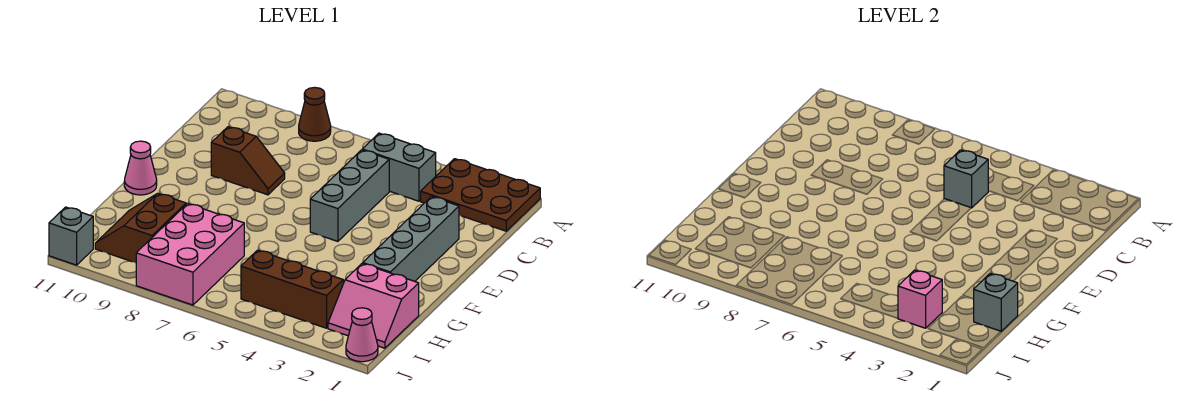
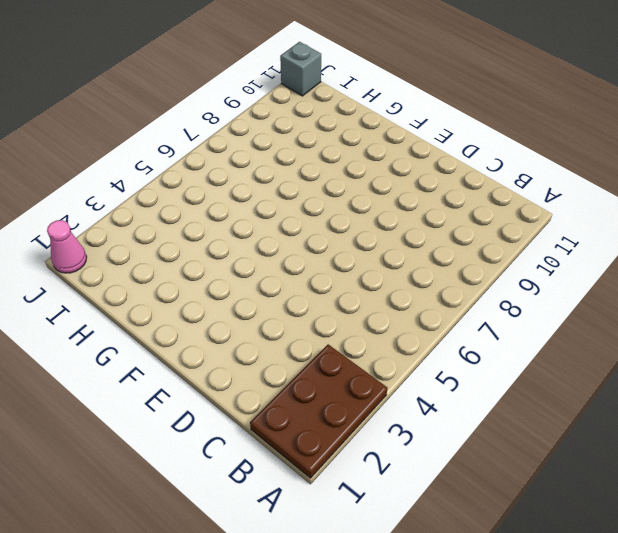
none -> brown 1x1 cone [299,87,331,141]
none -> grey 1x2 brick [362,133,436,201]
none -> grey 1x3 brick [310,150,389,241]

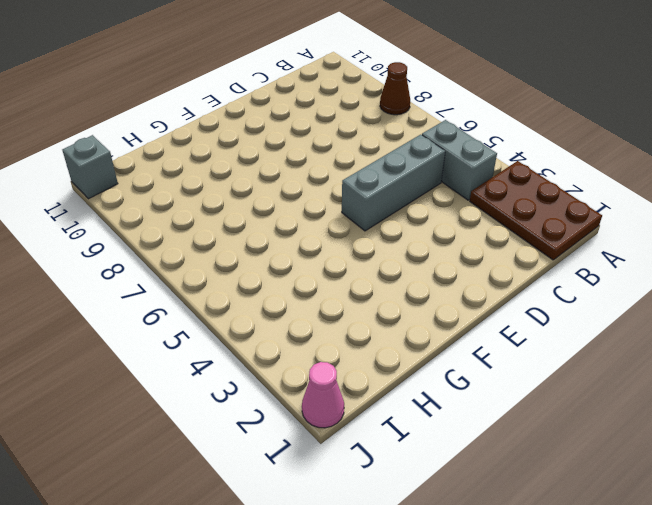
none -> grey 1x4 brick [363,197,459,281]
none -> brown 1x2 slope [211,127,285,195]
none -> pink 1x1 cone [124,141,157,195]

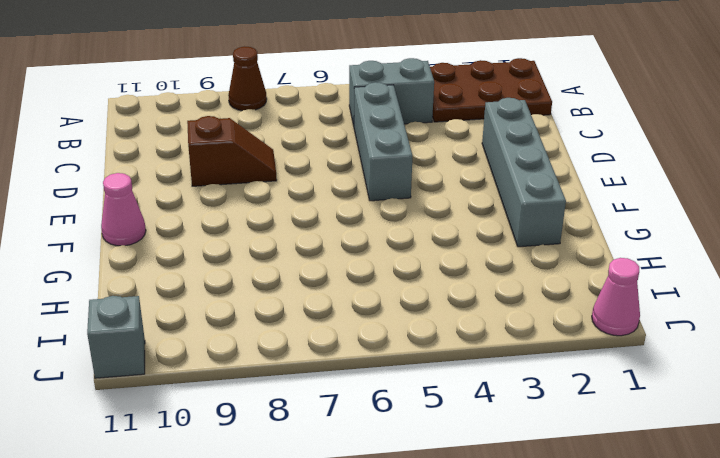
none -> pink 2x2 slope [328,263,419,348]
none -> pink 2x3 brick [136,204,244,305]
none -> brown 2x2 slope [95,193,186,263]

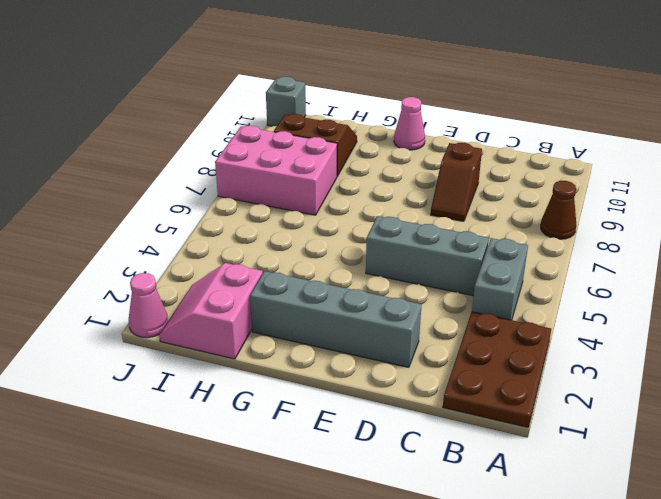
none -> brown 1x3 brick [241,250,343,328]
none -> grey 1x1 brick [944,150,988,208]
none -> grey 1x1 brick [974,274,1018,331]

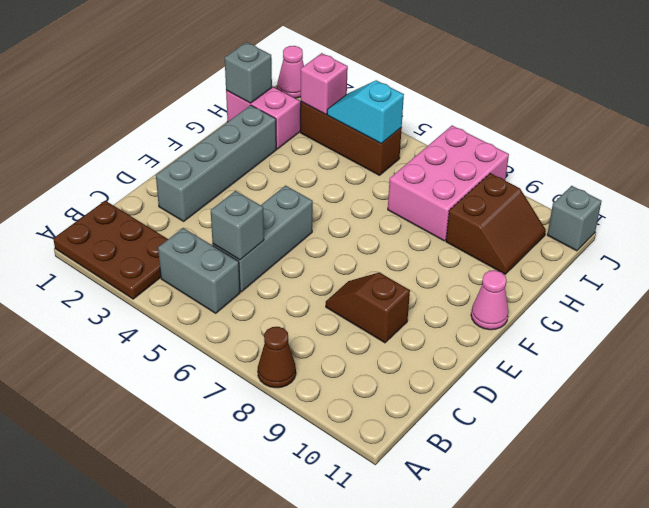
cyan 1x2 slope [327,80,404,144] -> none

